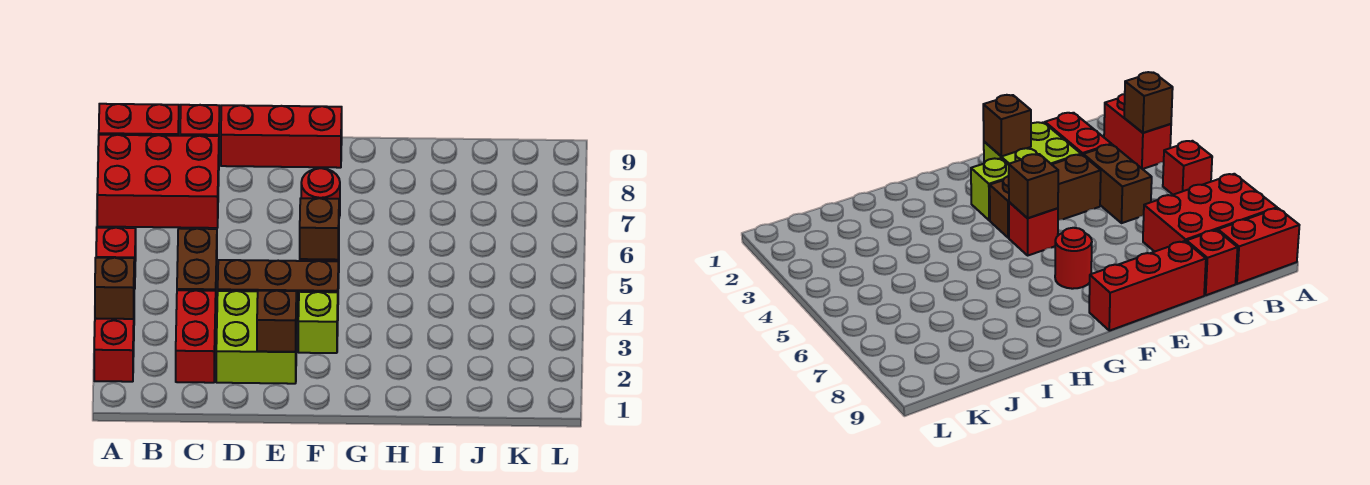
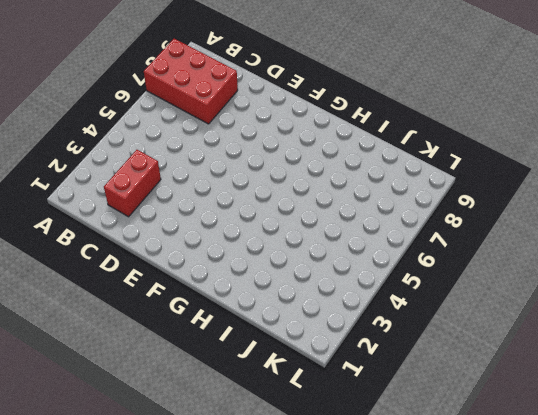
none -> red 1x2 brick [94,318,134,382]
none -> red 1x1 brick [96,227,136,289]
none -> red 1x2 brick [99,104,179,136]

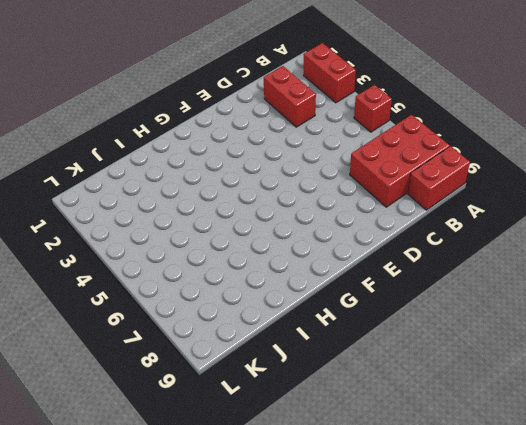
none -> brown 1x2 brick [177,228,217,291]
none -> red 1x1 brick [180,105,220,139]
none -> lime 2x2 brick [216,291,297,384]

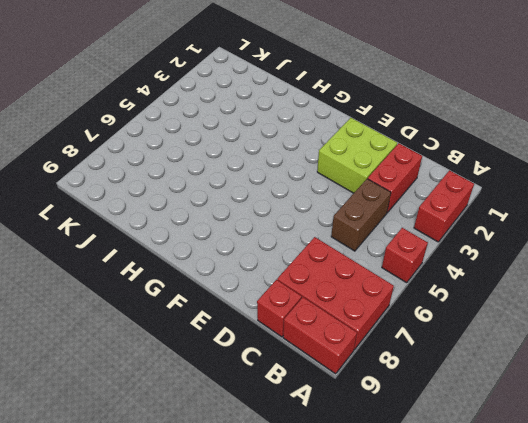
none -> brown 1x3 brick [218,260,338,322]
none -> red 1x3 brick [221,105,342,168]
none -> lime 1x1 brick [298,292,338,353]

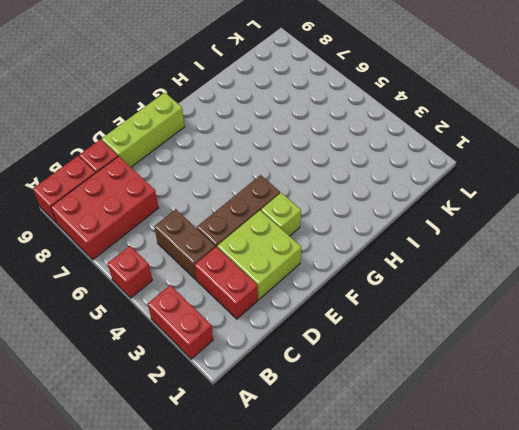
lime 1x3 brick [102,93,184,167] -> red 1x3 brick [221,105,342,168]
none -> red 1x1 brick [1009,202,1058,255]
none -> red 1x1 round brick [301,168,340,217]
none -> brown 1x1 brick [95,258,134,319]

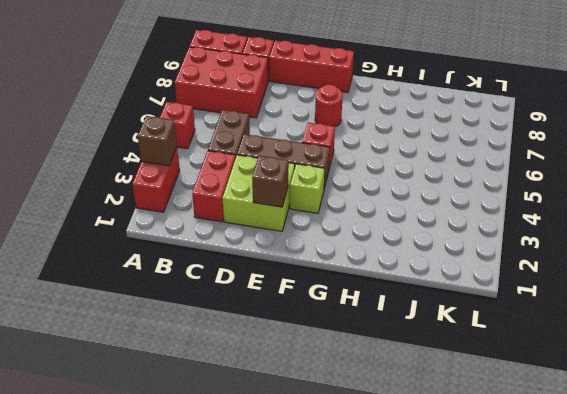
none -> brown 1x1 brick [300,198,339,260]

